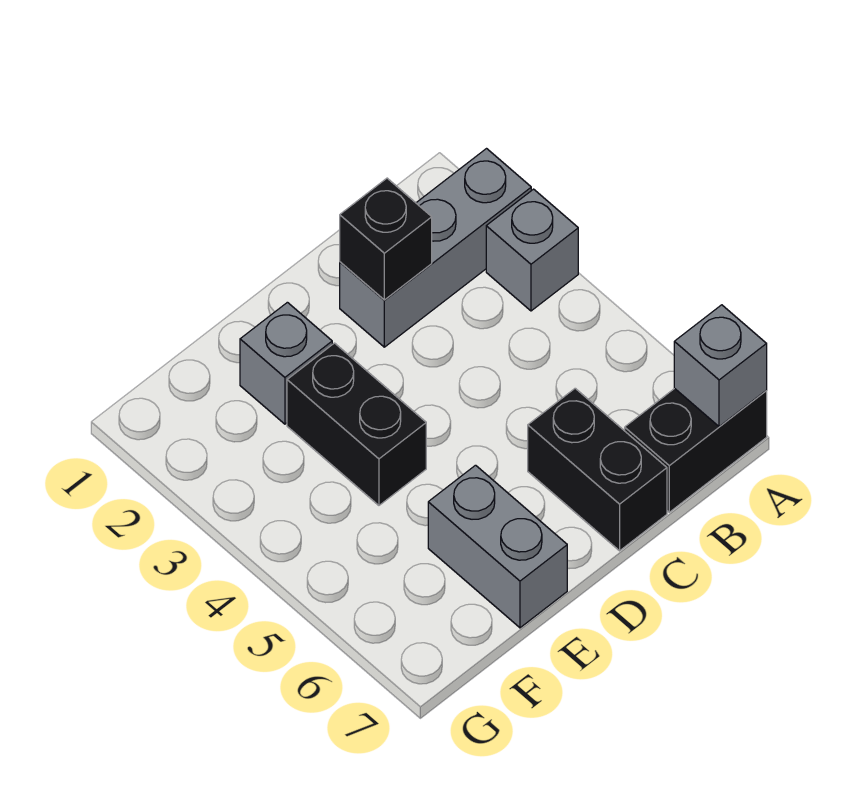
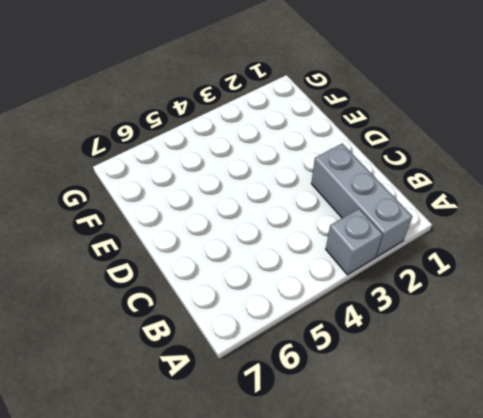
none -> black 1x2 brick [625,388,767,512]
none -> black 1x2 brick [528,388,667,551]

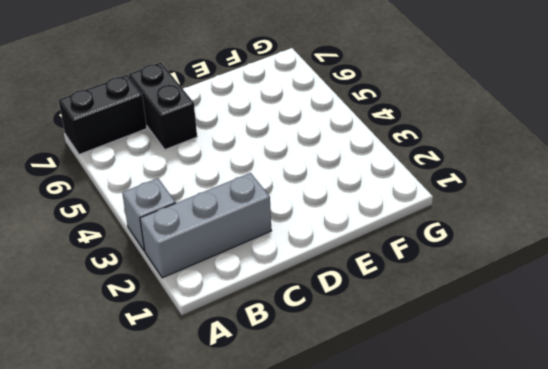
none -> grey 1x1 brick [240,302,332,424]
none -> black 1x2 brick [287,343,426,505]

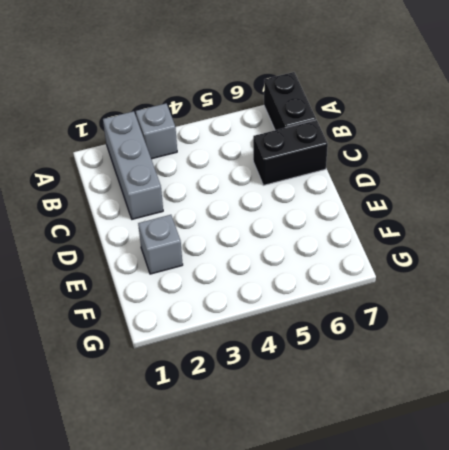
none -> black 1x2 brick [287,343,426,505]
none -> grey 1x2 brick [428,465,567,628]

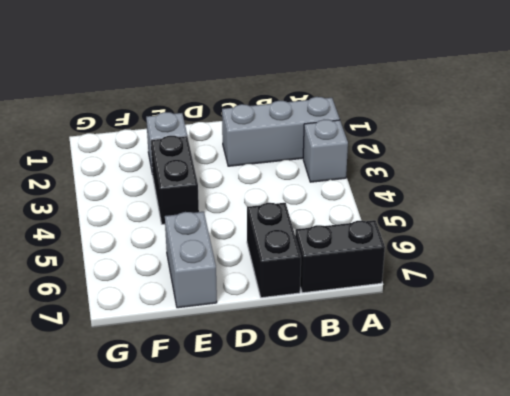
none -> grey 1x1 brick [674,305,767,427]
none -> black 1x1 brick [340,178,432,300]

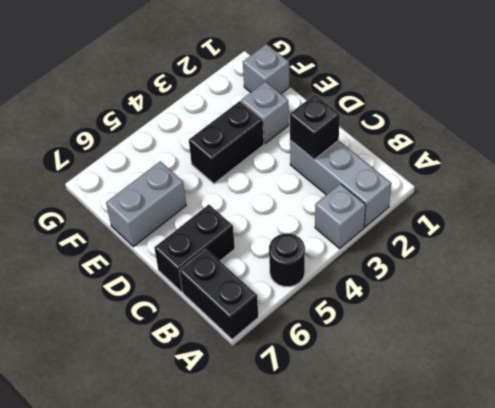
black 1x1 round brick [269,233,305,287] -> none
grey 1x1 brick [243,44,289,94] -> grey 1x1 brick moved to [674,305,767,427]

